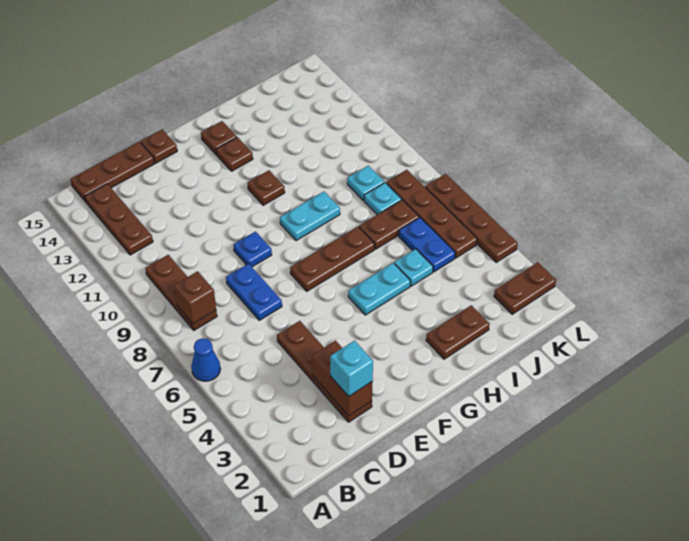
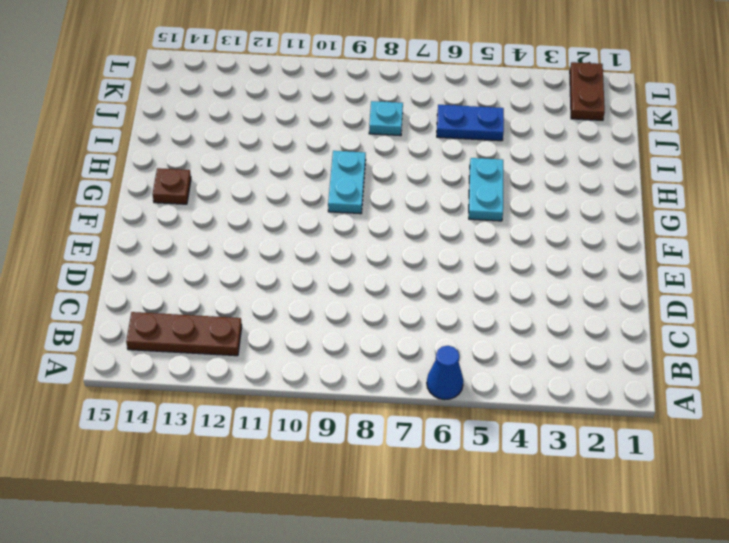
none -> brown 1x3 plate [145,255,217,330]
none -> brown 1x3 plate [70,142,154,202]
none -> brown 1x4 plate [277,321,372,422]

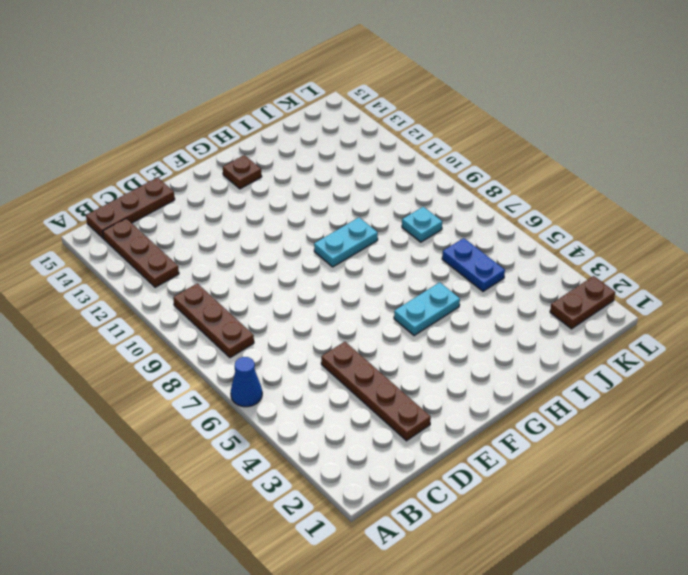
none -> blue 1x2 plate [226,264,282,320]
none -> blue 1x1 plate [233,232,272,267]
none -> brown 1x1 plate [141,129,177,163]

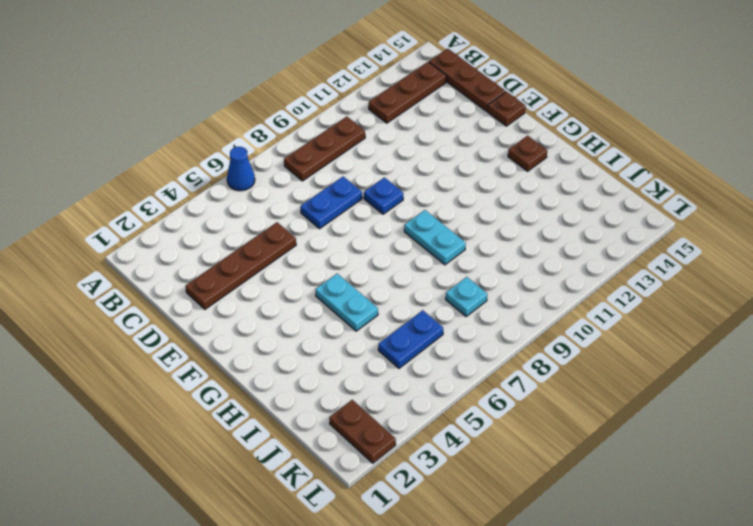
none -> brown 1x3 plate [290,227,375,291]
none -> brown 1x1 plate [248,170,285,205]
none -> brown 1x1 plate [216,137,253,171]

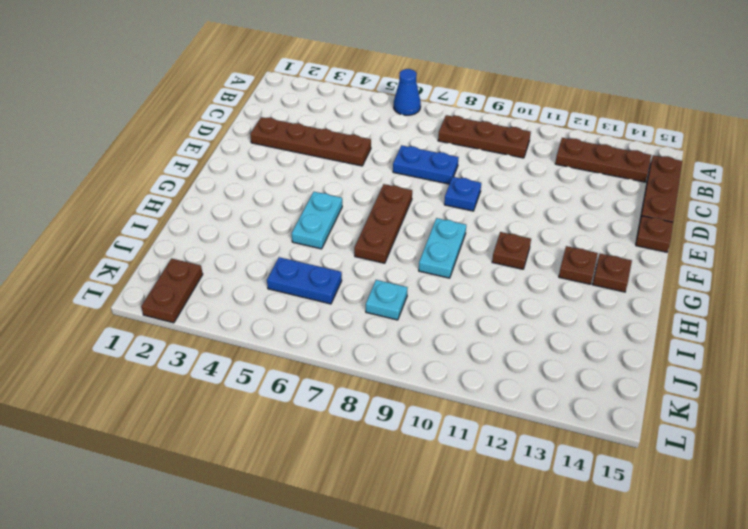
none -> brown 1x2 plate [426,305,490,359]
none -> cyan 1x1 plate [394,249,433,286]
none -> brown 1x2 plate [359,200,419,249]

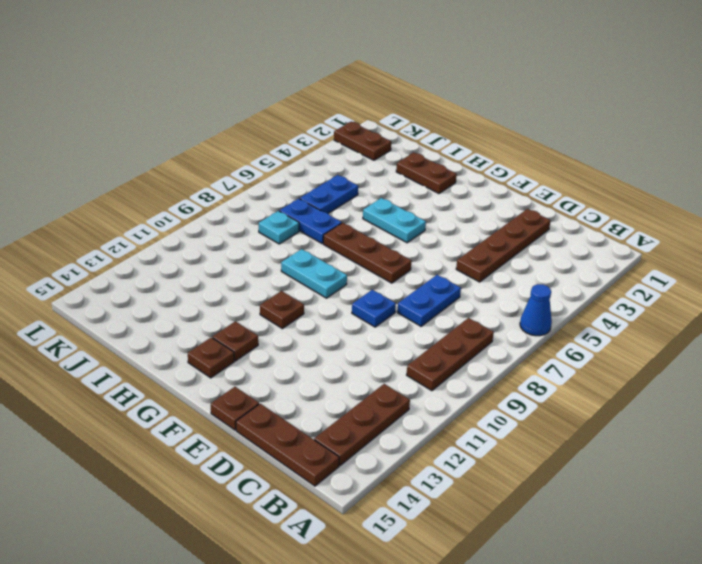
blue 1x2 plate [279,199,342,243] -> brown 1x2 plate [359,200,419,249]
none -> cyan 1x1 plate [394,249,433,286]
none -> cyan 1x1 plate [347,166,384,201]
none -> brown 1x4 plate [386,170,477,258]

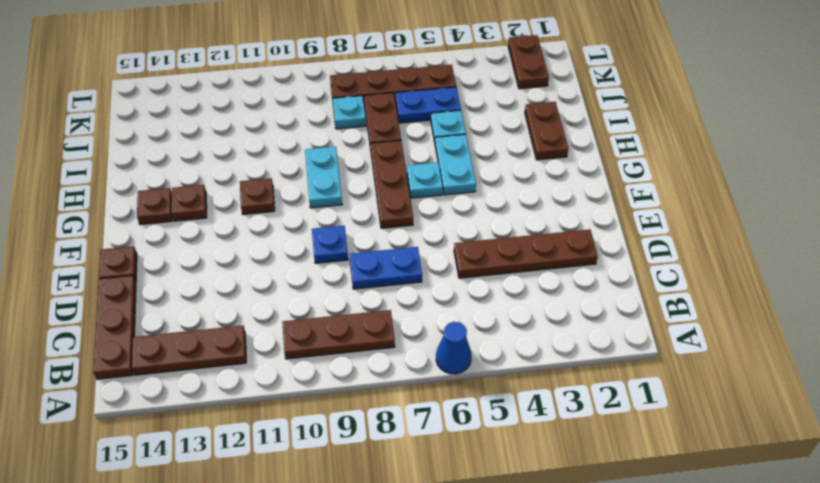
cyan 1x1 plate [407,162,443,198] -> cyan 1x1 plate moved to [347,166,384,201]
none -> brown 1x4 plate [425,174,518,262]
none -> brown 1x1 brick [174,271,216,324]
none -> brown 1x2 brick [312,341,373,416]

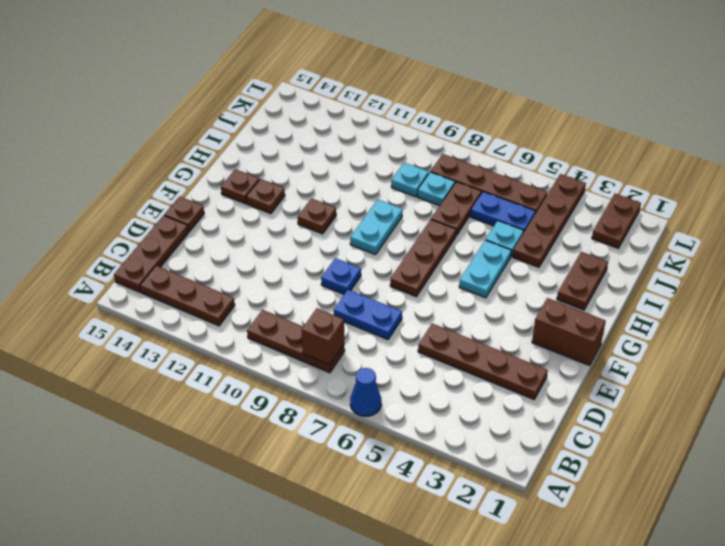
brown 1x2 brick [532,298,606,365] -> brown 1x2 brick moved to [312,341,373,416]
brown 1x4 plate [513,174,586,267] -> brown 1x4 plate turned to [425,174,518,262]
none -> cyan 1x1 brick [330,341,373,396]

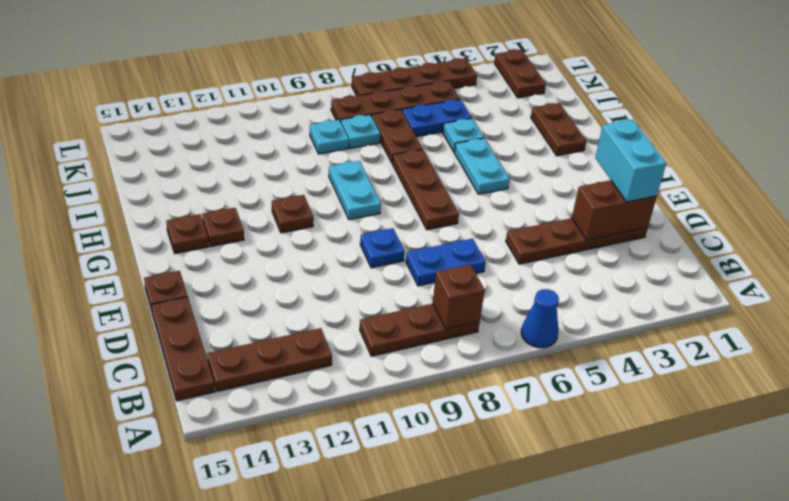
cyan 1x2 brick [595,120,666,202] -> cyan 1x1 brick [330,341,373,396]

